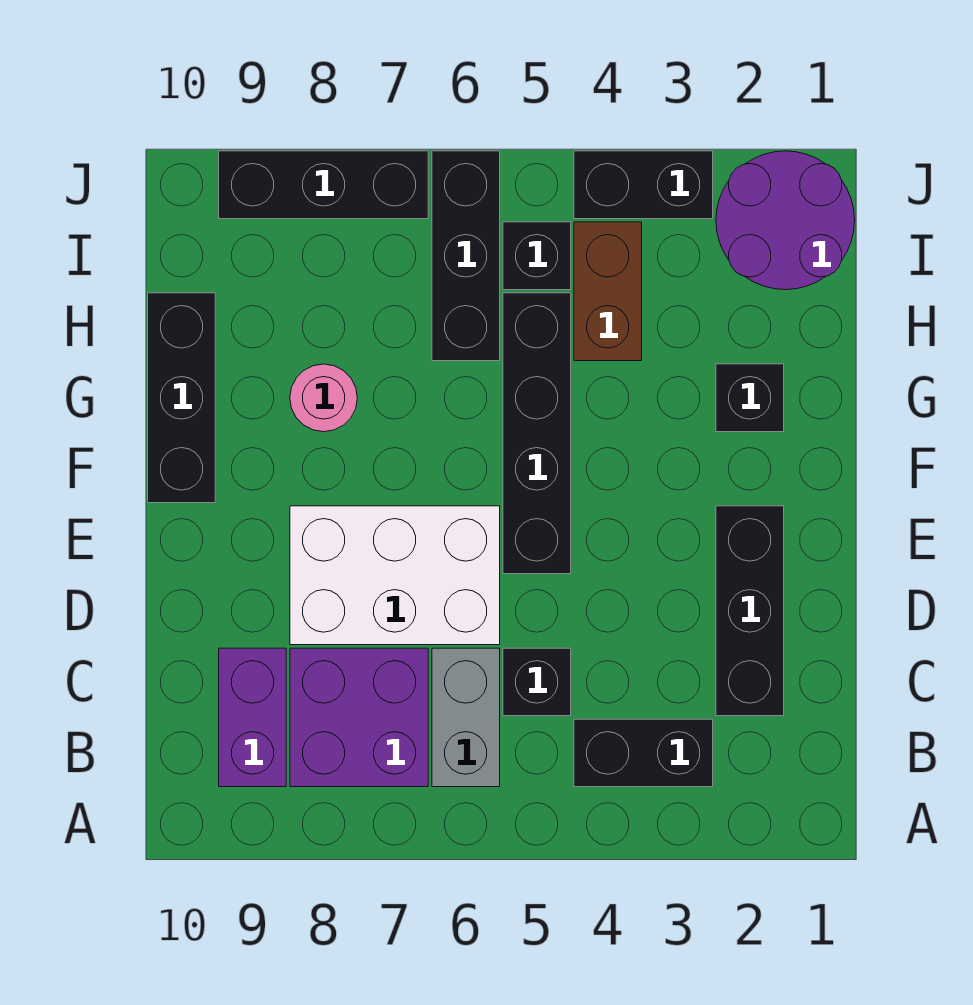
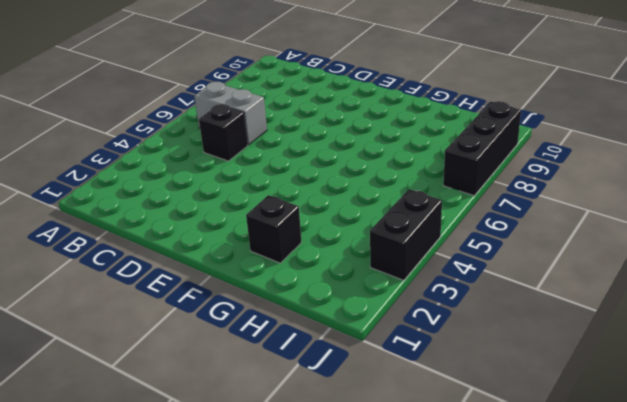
none -> black 1x2 brick [574,719,713,787]
none -> purple 2x2 brick [290,648,428,787]
none -> purple 1x2 brick [219,648,286,787]

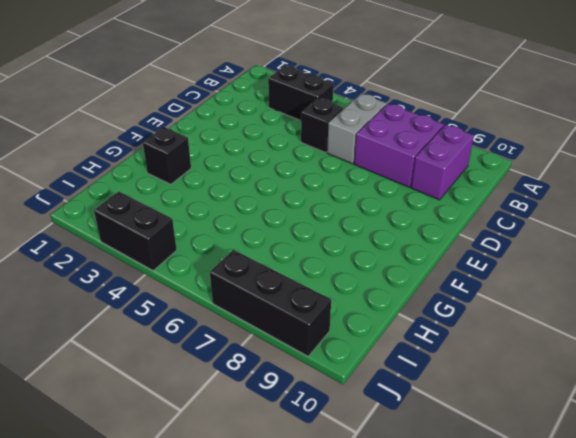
none -> black 1x3 brick [716,506,784,716]
none -> white 2x3 brick [290,506,500,645]
none -> black 1x4 brick [503,293,571,574]

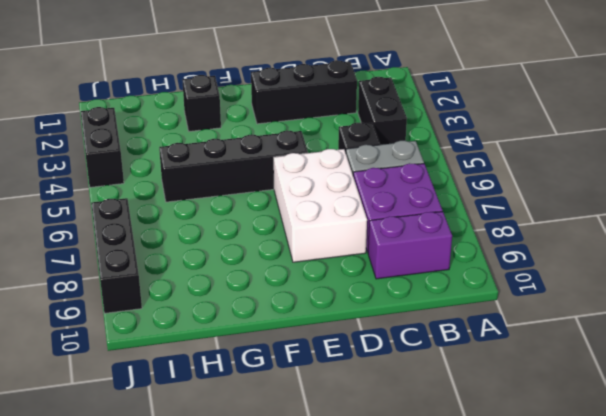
none -> black 1x3 brick [148,293,215,503]
none -> pink 1x1 round brick [290,364,357,432]
none -> brown 1x2 brick [574,222,642,361]

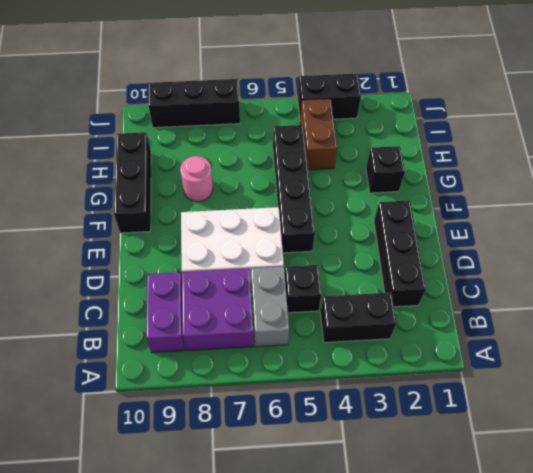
none -> black 1x3 brick [432,151,500,361]
none -> purple 2x2 round brick [716,151,855,290]
none -> black 1x1 brick [503,222,571,290]

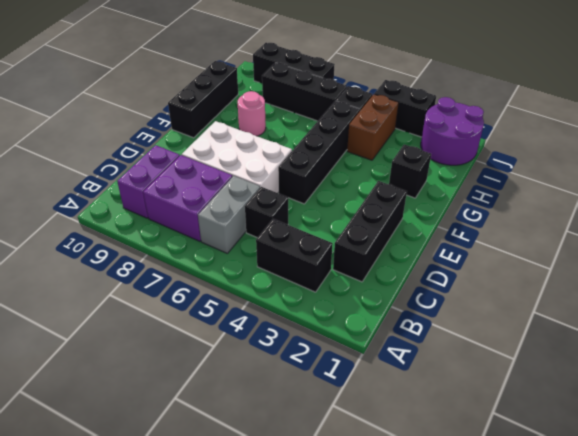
black 1x3 brick [262,63,347,121] -> black 1x3 brick turned to [432,151,500,361]

